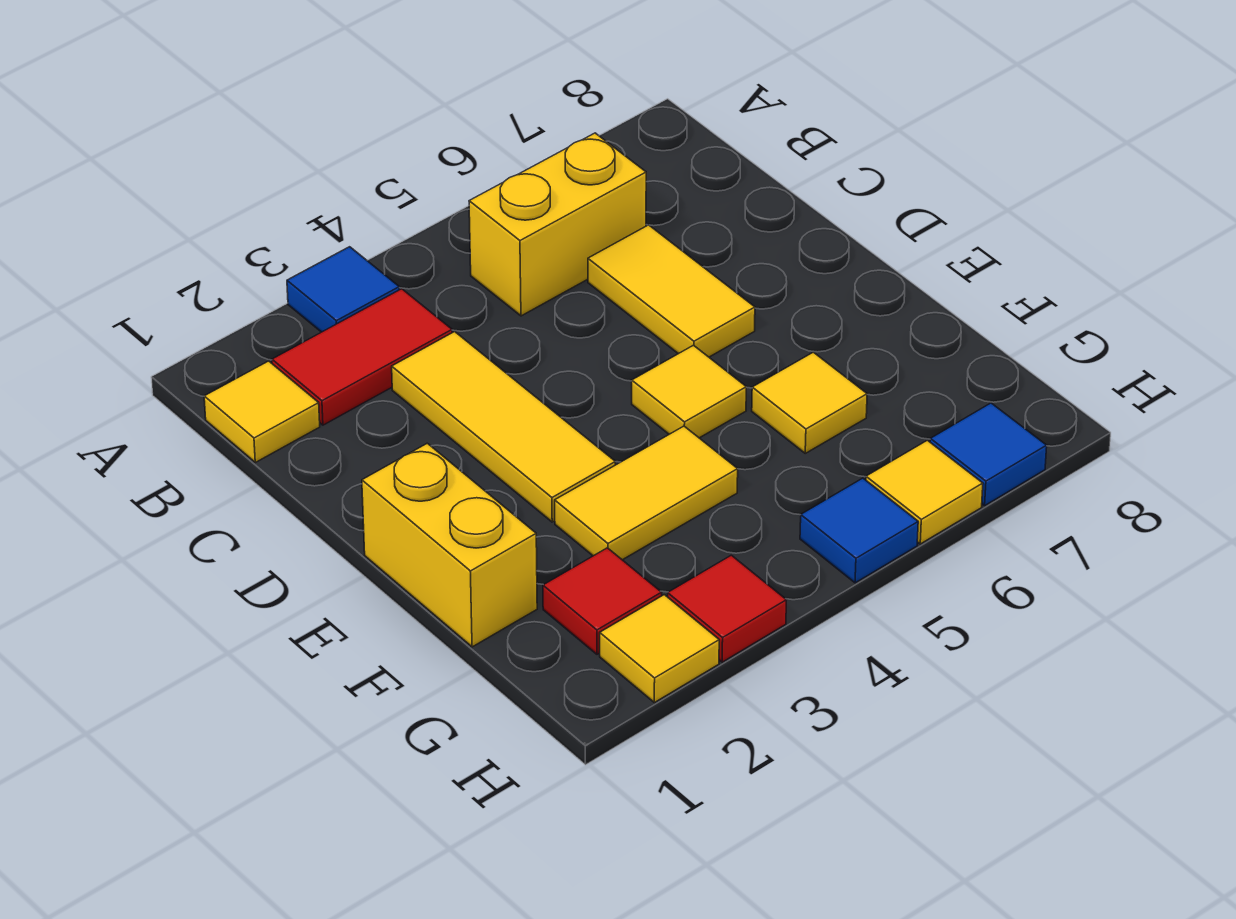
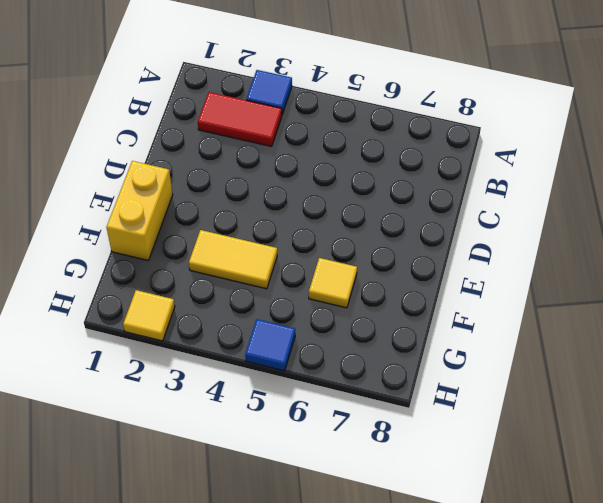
none -> yellow 1x1 tile [204,361,320,462]
none -> yellow 1x2 brick [469,133,646,316]
none -> yellow 1x3 tile [392,332,615,522]

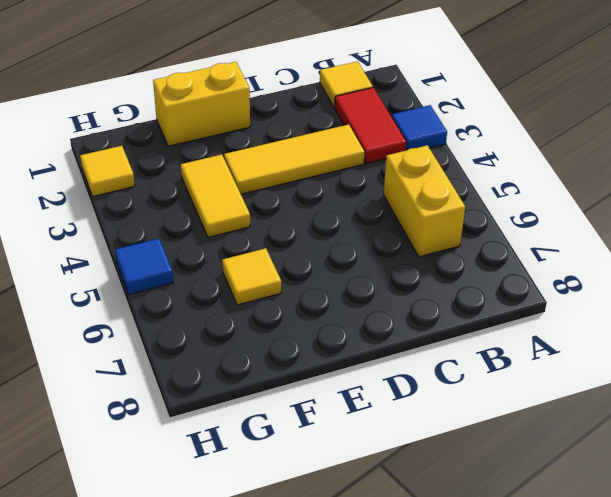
none -> yellow 1x2 tile [588,225,755,357]
none -> yellow 1x1 tile [632,345,746,438]
none -> red 1x1 tile [543,548,662,654]

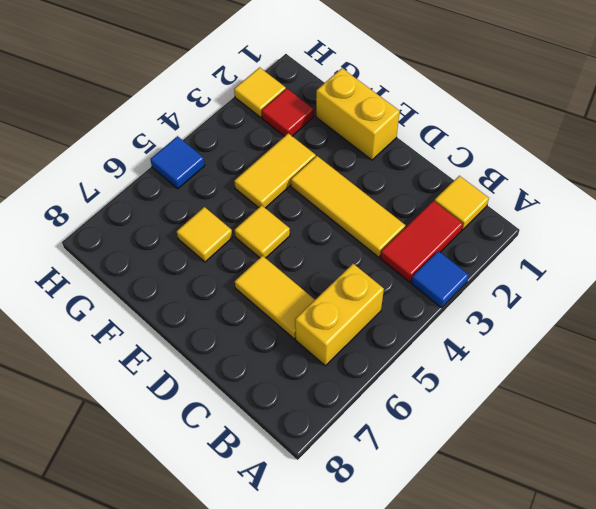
none -> red 1x1 tile [668,555,786,662]
none -> yellow 1x1 tile [866,440,983,544]
none -> blue 1x1 tile [930,403,1047,505]

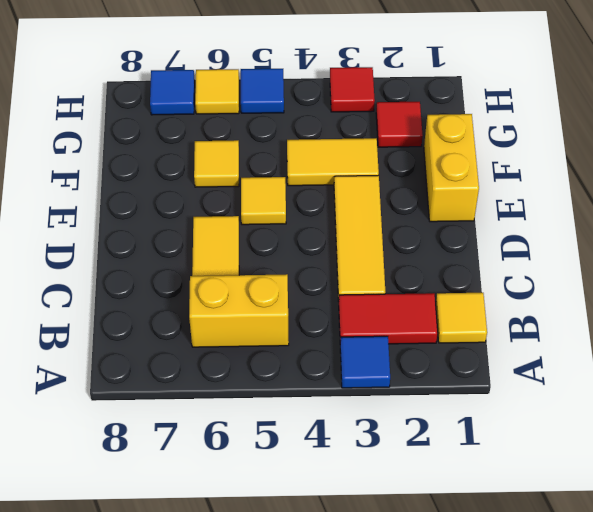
none -> yellow 1x1 tile [600,595,719,703]

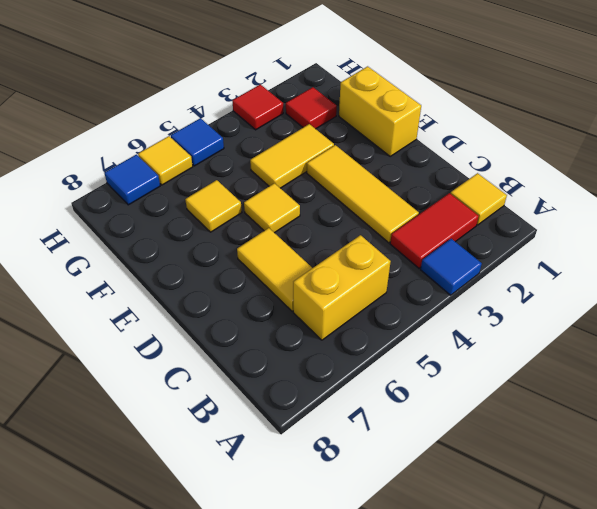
none -> yellow 1x1 tile [600,595,719,703]

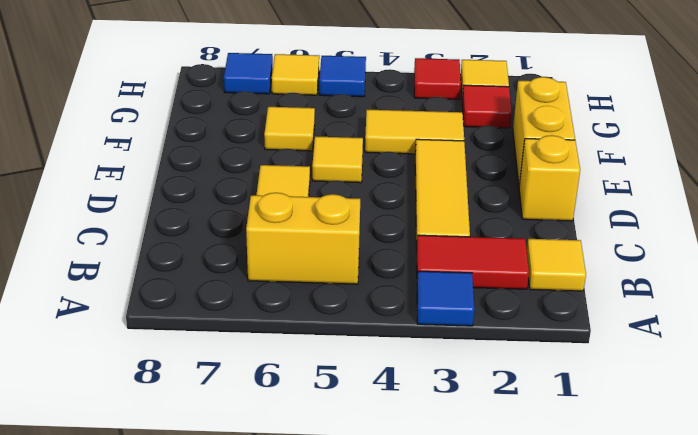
yellow 1x1 brick [519,135,580,221] -> none

